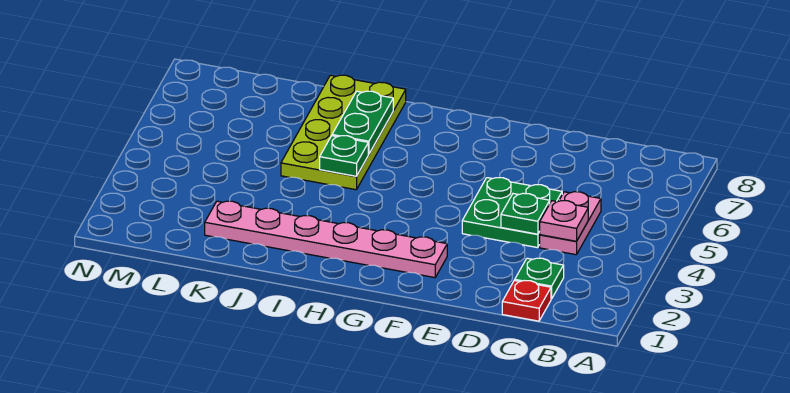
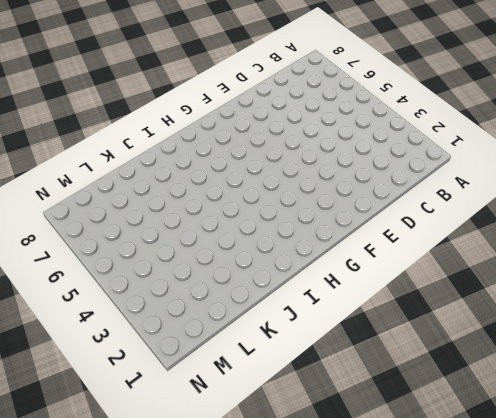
none -> red 1x1 plate [502,280,551,321]
none -> green 1x1 plate [515,258,564,299]

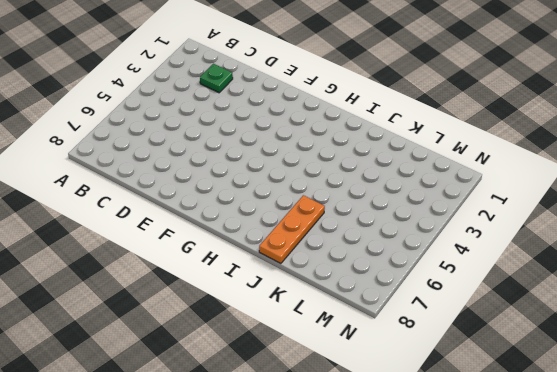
orange 1x3 plate [259,195,325,263] -> lime 2x4 plate [281,75,406,190]
none -> red 1x1 plate [502,280,551,321]
none -> pink 1x2 plate [540,192,601,255]

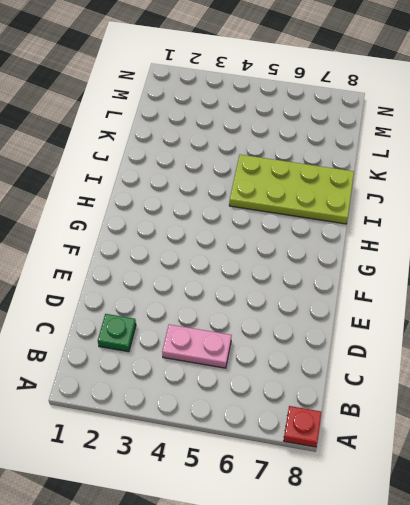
red 1x1 plate [284,406,322,447] -> red 1x1 plate moved to [502,280,551,321]
none -> green 2x2 plate [462,178,562,248]
none -> pink 1x6 plate [205,201,447,278]

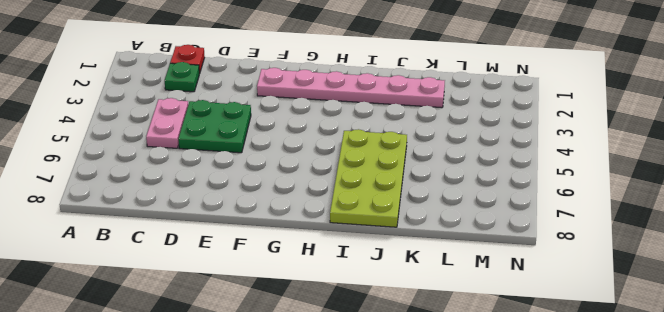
none -> pink 1x1 plate [540,201,588,241]
none -> green 1x1 plate [501,193,550,234]

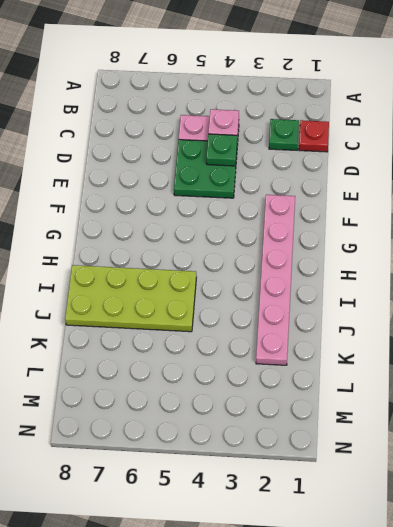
none -> green 1x1 plate [320,136,368,176]
none -> green 1x2 plate [332,91,393,154]

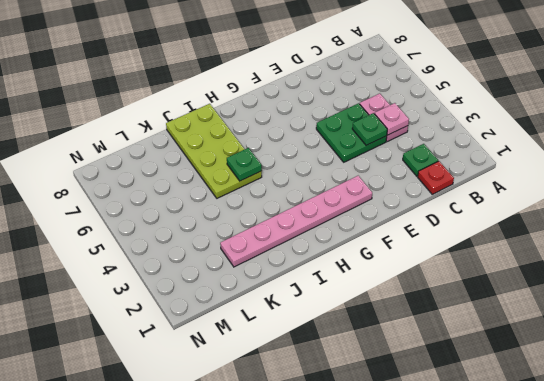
none -> green 1x2 plate [332,91,393,154]

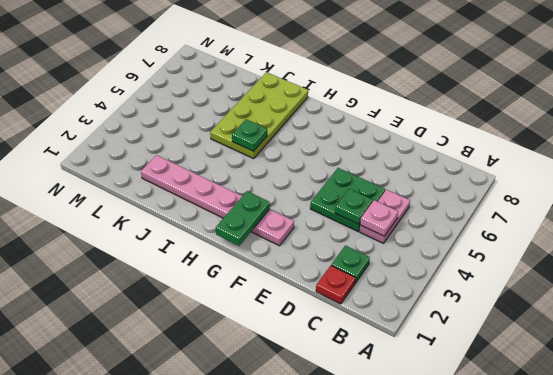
green 1x2 plate [216,191,270,246] -> green 1x2 plate moved to [332,91,393,154]

